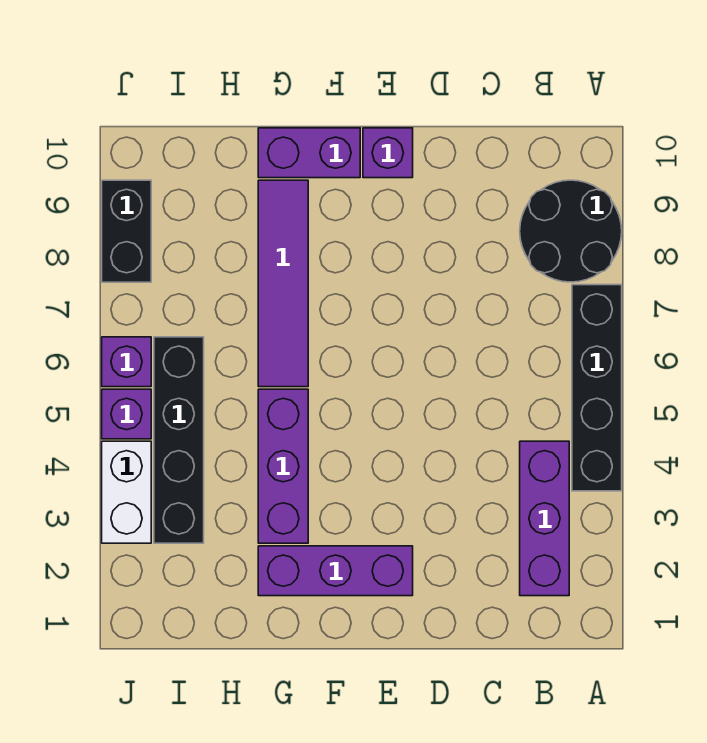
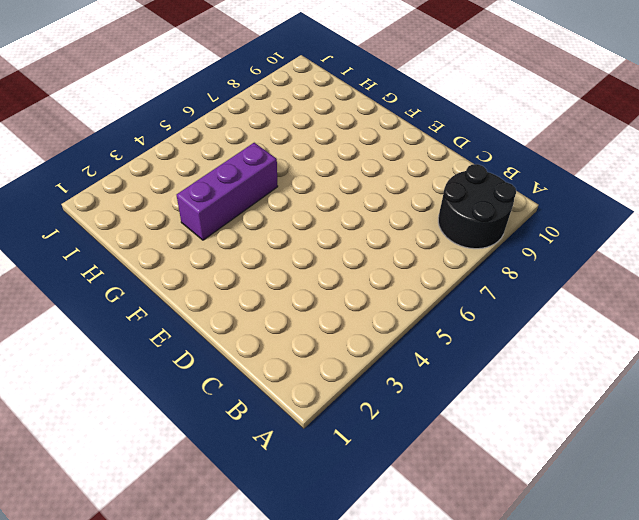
none -> black 1x4 brick [572,285,622,491]
none -> purple 1x3 brick [520,441,569,596]
none -> purple 1x3 brick [258,546,413,596]

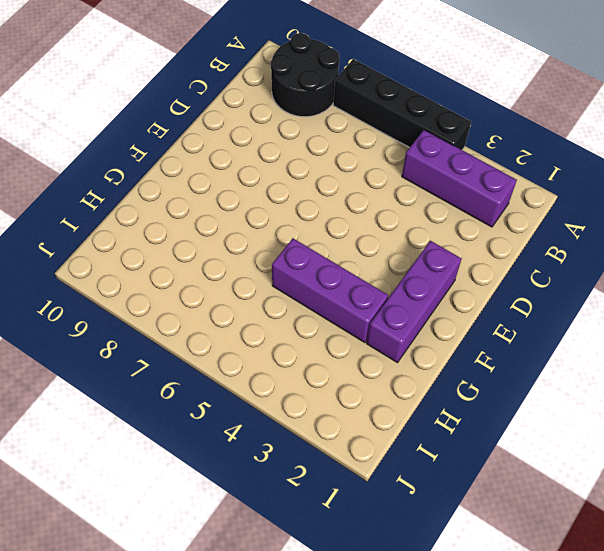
none -> purple 1x1 brick [363,128,413,178]
none -> purple 1x2 brick [258,128,360,178]
none -> purple 1x4 tile [258,180,308,387]

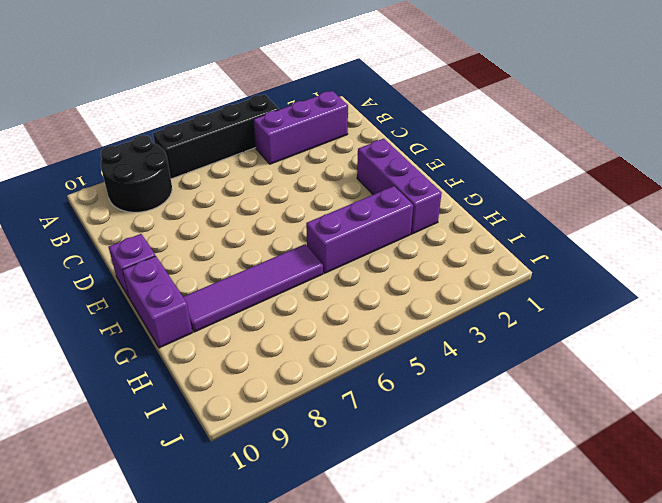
none -> black 1x4 brick [154,337,204,543]
none -> white 1x2 brick [102,441,151,543]
none -> purple 1x1 brick [102,389,151,439]

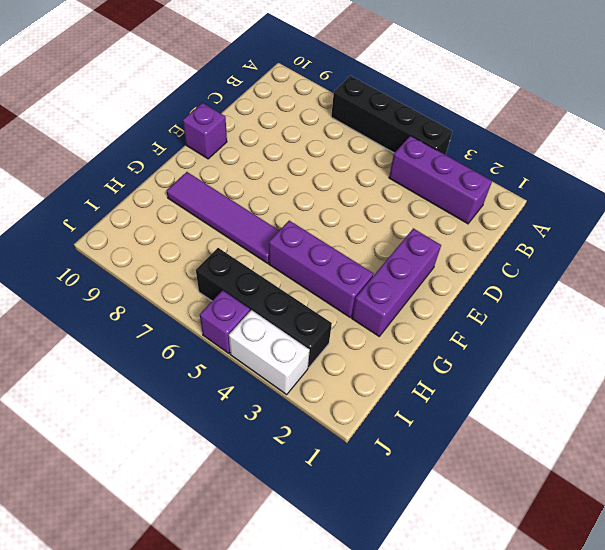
none -> black 2x2 round brick [520,180,622,282]
none -> purple 1x2 brick [258,128,360,178]
none -> purple 1x1 brick [102,337,151,387]

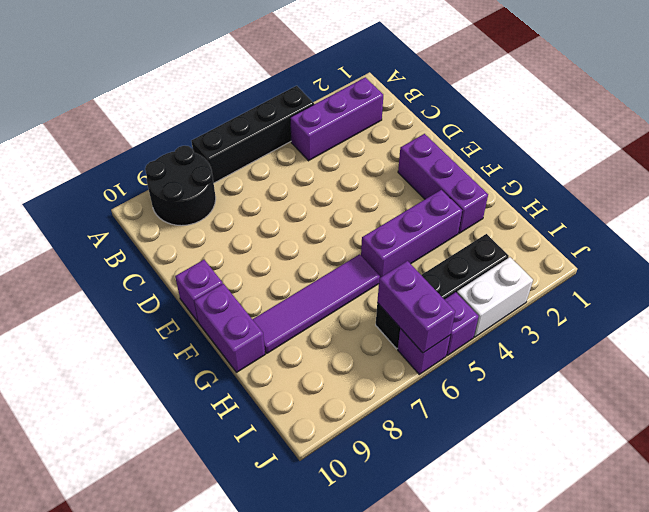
purple 1x2 brick [377,261,455,353] -> none
none -> black 1x2 brick [102,180,151,282]

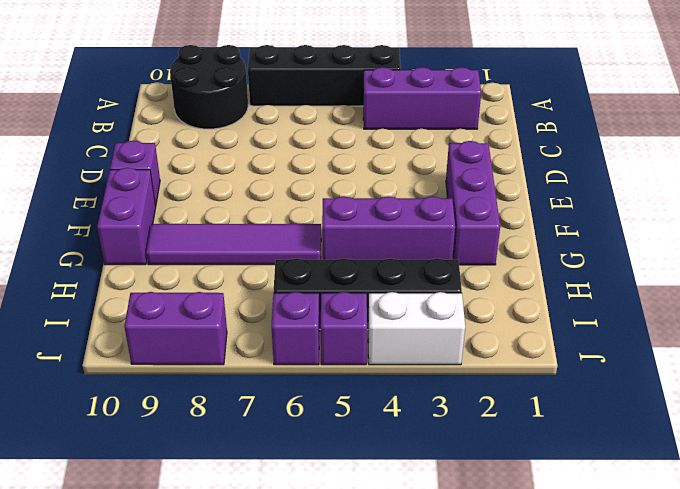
purple 1x2 brick [124,292,227,365] -> black 1x2 brick [102,180,151,282]

